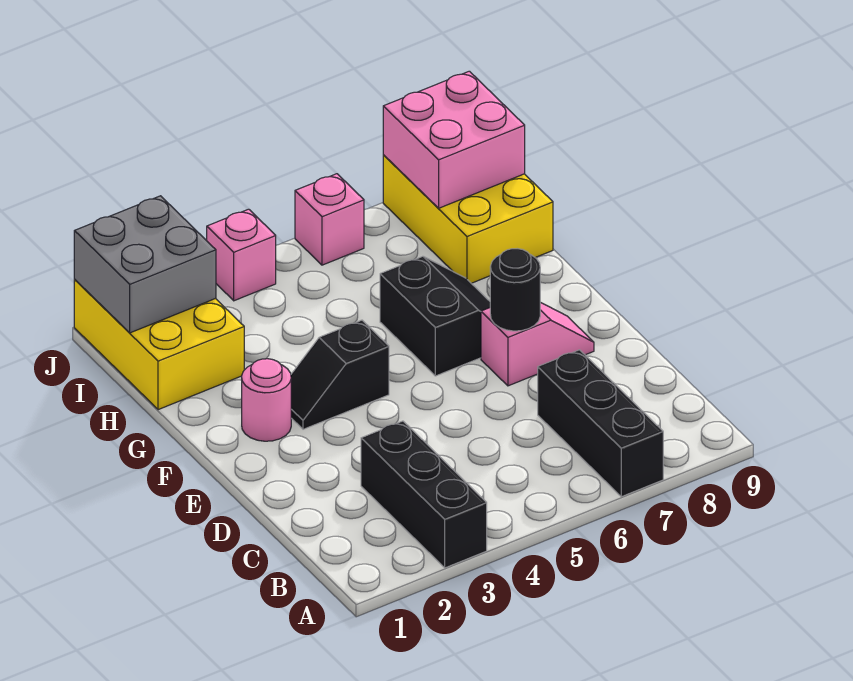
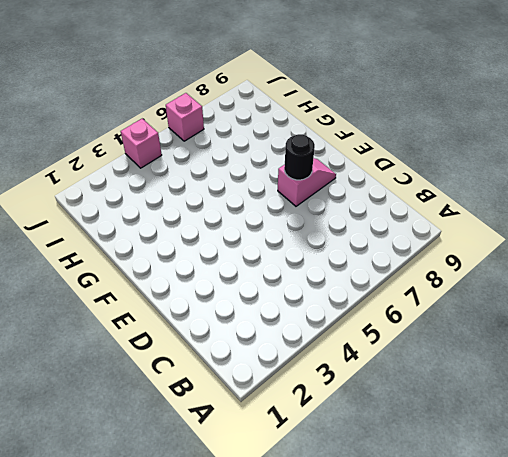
none -> black 1x3 brick [361,421,487,568]
none -> black 1x3 brick [538,350,663,497]
none -> pink 1x1 round brick [242,359,291,441]

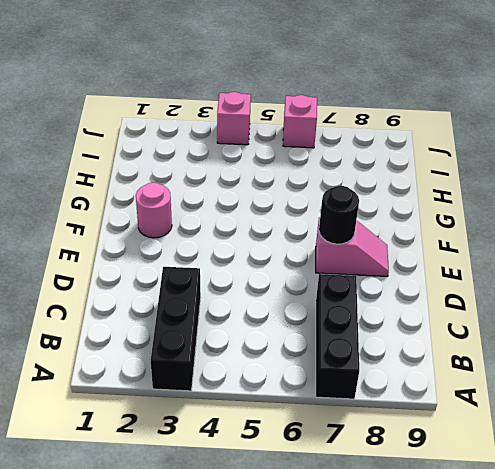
none -> black 1x2 slope [291,320,389,429]
none -> black 2x2 slope [380,256,490,376]
none -> yellow 2x3 brick [74,280,244,410]

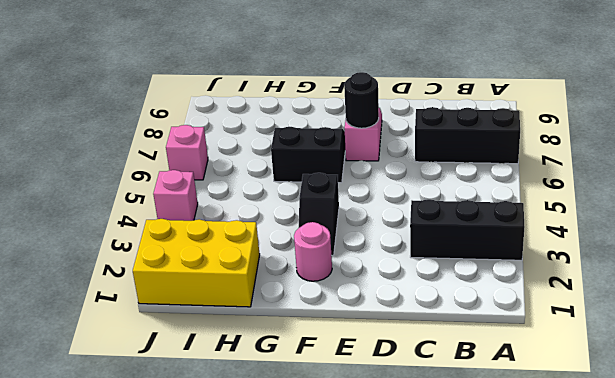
none -> yellow 2x3 brick [383,155,553,283]
none -> grey 2x2 brick [74,196,216,333]
none -> pink 2x2 brick [383,71,525,208]

